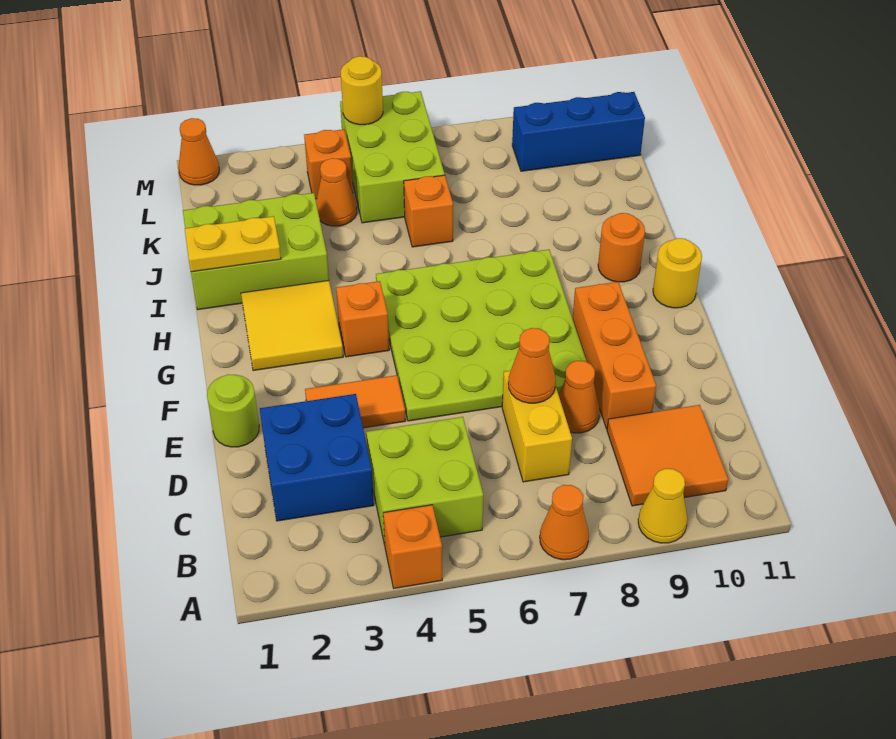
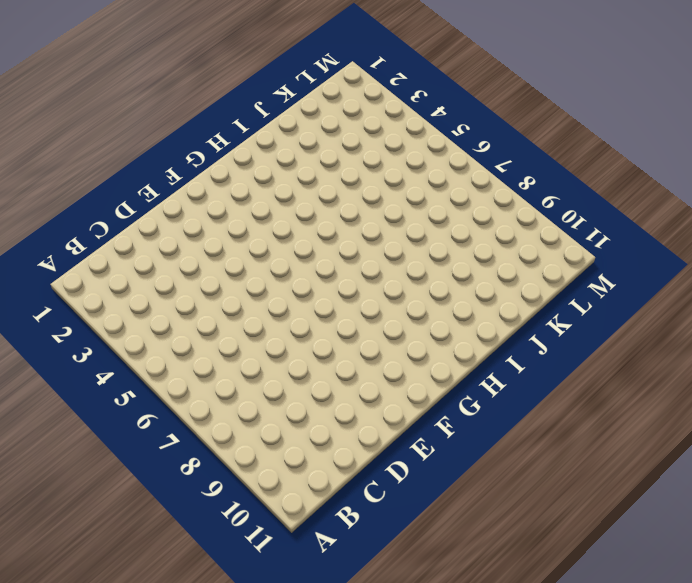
none -> orange 1x1 brick [383,505,442,588]
none -> orange 1x1 cone [540,485,589,560]
none -> yellow 1x1 cone [638,469,688,543]

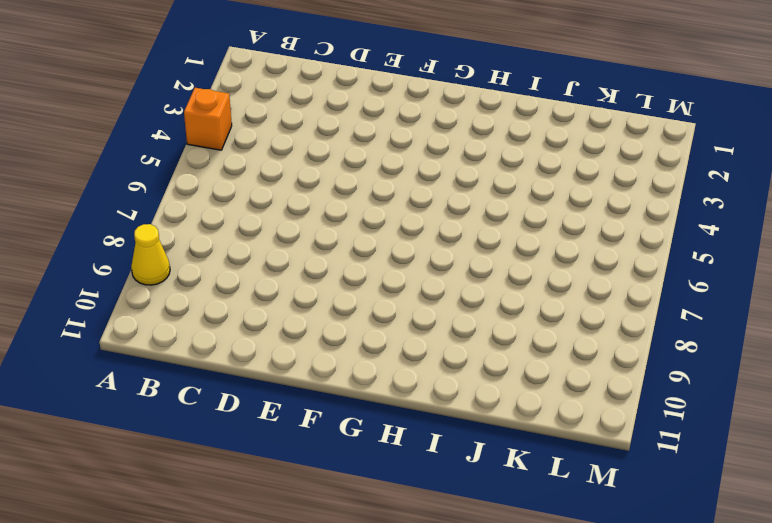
none -> orange 1x1 cone [540,485,589,560]
none -> lime 2x2 brick [366,417,483,545]
none -> orange 2x2 tile [607,405,728,506]

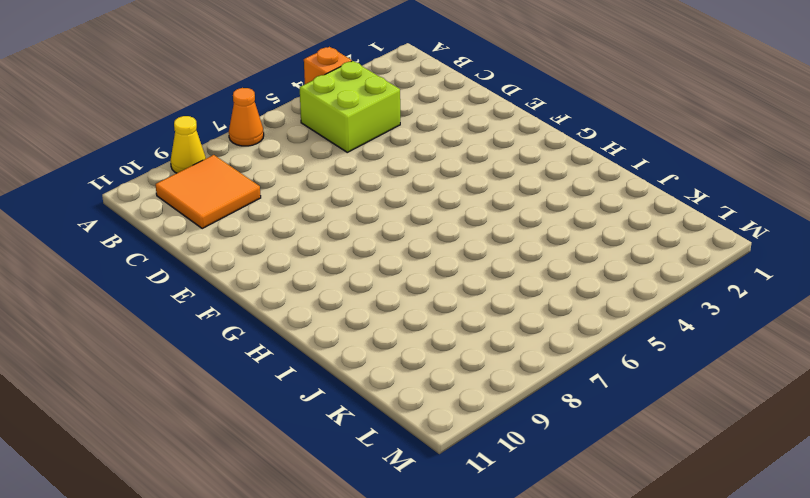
none -> blue 2x2 brick [260,394,374,521]
none -> yellow 1x2 brick [502,371,572,482]
none -> orange 1x1 cone [559,361,600,433]

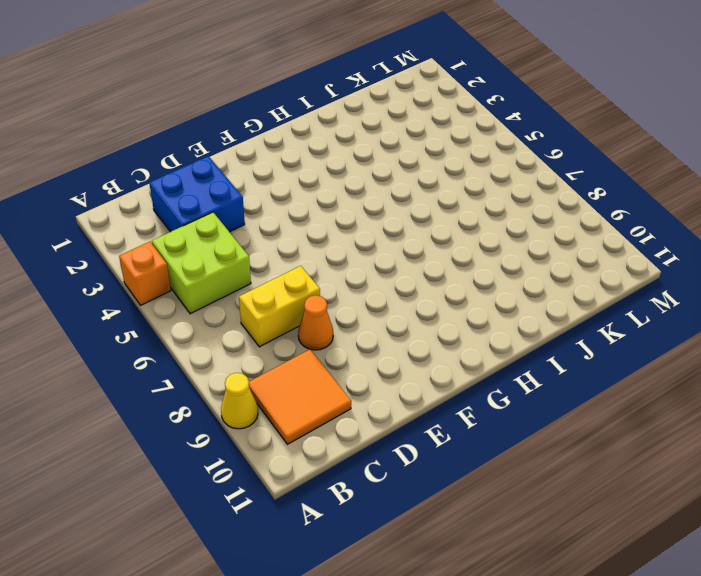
none -> orange 1x1 cone [540,485,589,560]
none -> orange 1x3 brick [573,282,656,429]
none -> lime 1x1 round brick [207,374,259,447]

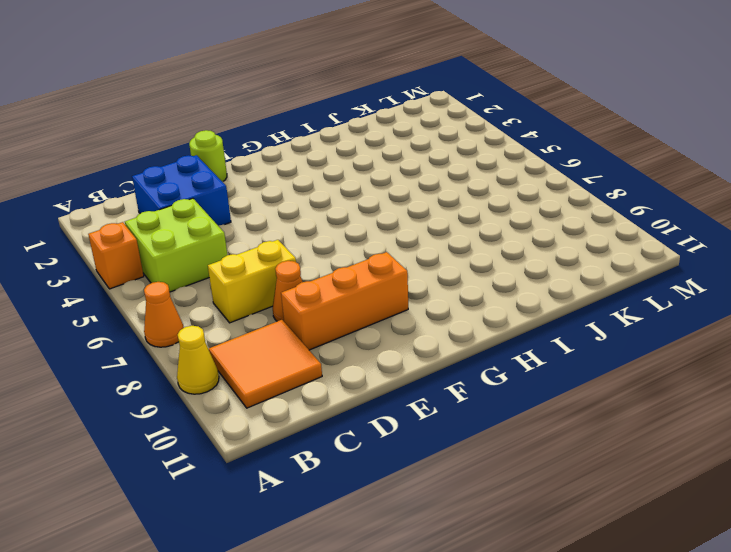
none -> orange 1x2 tile [305,375,406,428]
none -> lime 4x4 plate [376,250,587,421]
none -> yellow 2x2 tile [241,281,343,371]

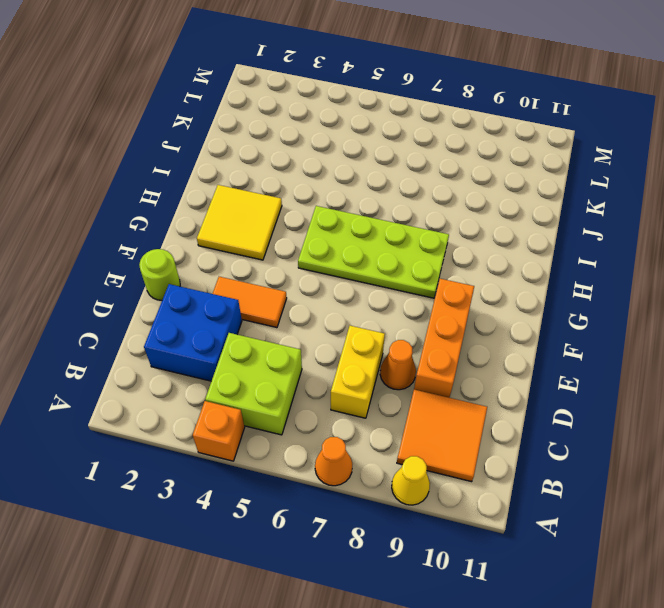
lime 2x4 plate [298,206,449,298] -> lime 4x4 plate [376,250,587,421]
none -> orange 1x1 brick [336,281,389,357]
none -> yellow 1x1 round brick [653,238,702,308]
none -> orange 1x1 round brick [598,213,645,282]

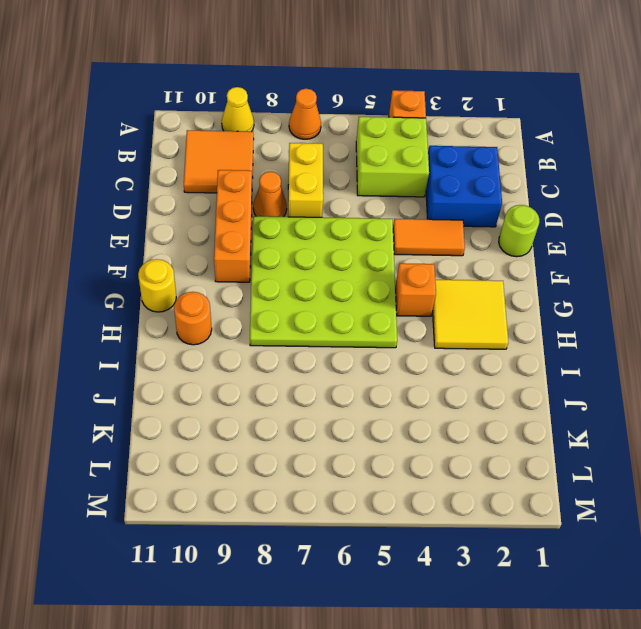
none -> lime 2x3 brick [183,193,329,310]
none -> orange 1x1 brick [404,175,453,247]
none -> orange 1x1 cone [316,158,357,226]

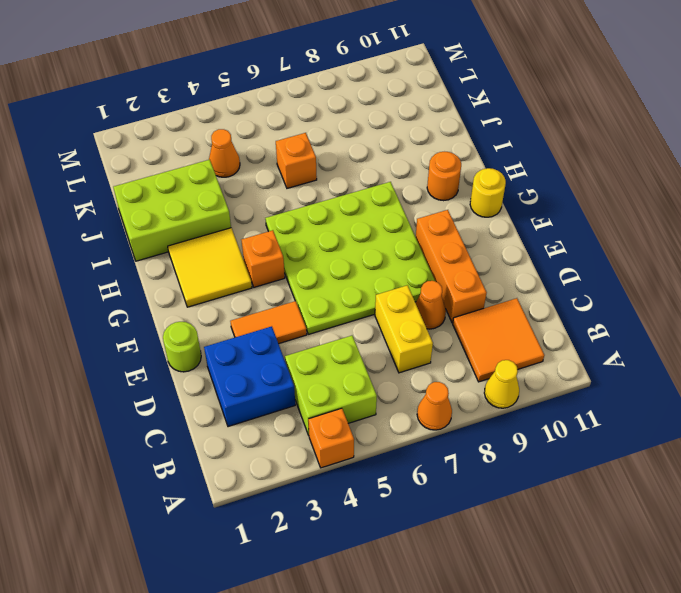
none -> lime 2x3 brick [340,91,445,223]
none -> orange 1x1 brick [304,129,353,199]
none -> blue 1x3 brick [512,92,645,171]

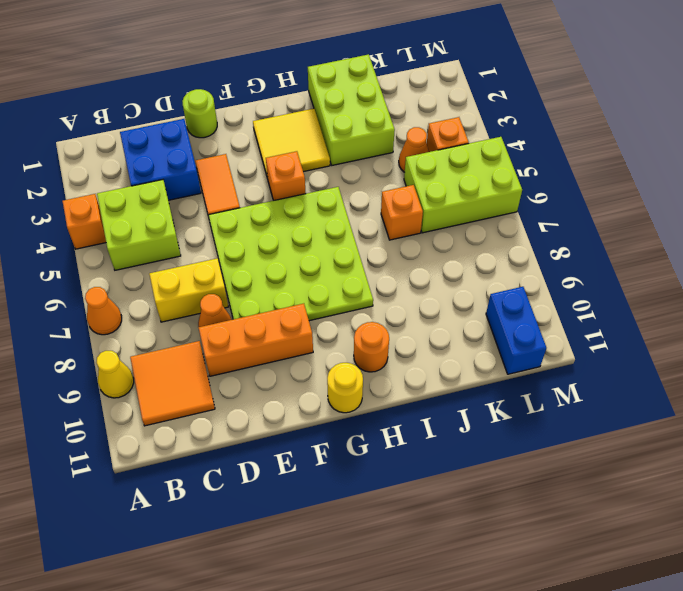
blue 1x2 brick [486,287,546,374] -> blue 1x3 brick [512,92,645,171]
none -> orange 1x1 cone [178,118,219,185]
none -> orange 1x1 cone [508,328,556,403]
none -> yellow 1x2 plate [185,216,281,272]

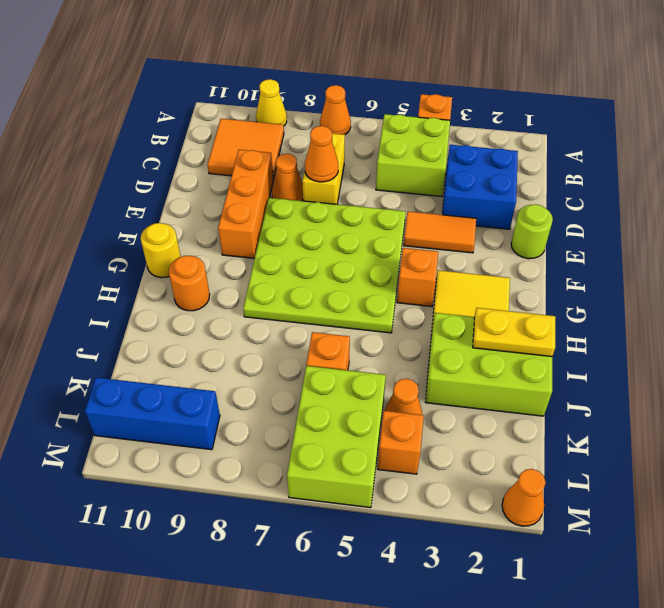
none -> yellow 1x1 round brick [341,56,383,125]

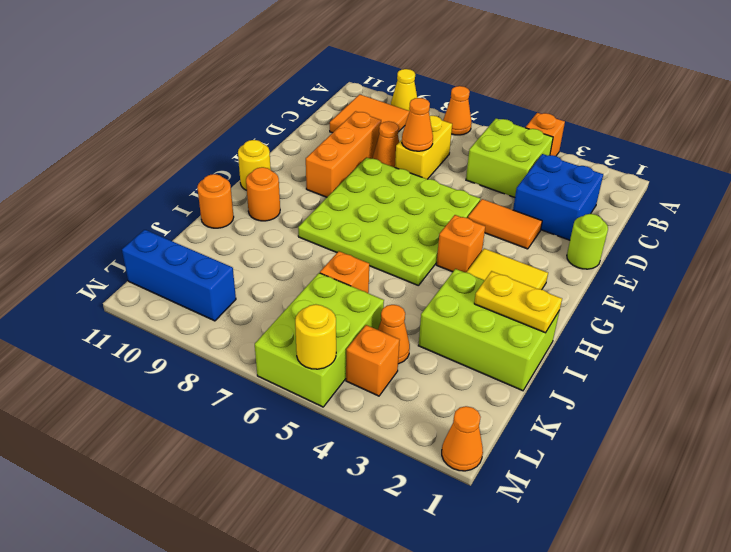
orange 1x1 round brick [197,174,234,228] -> none

